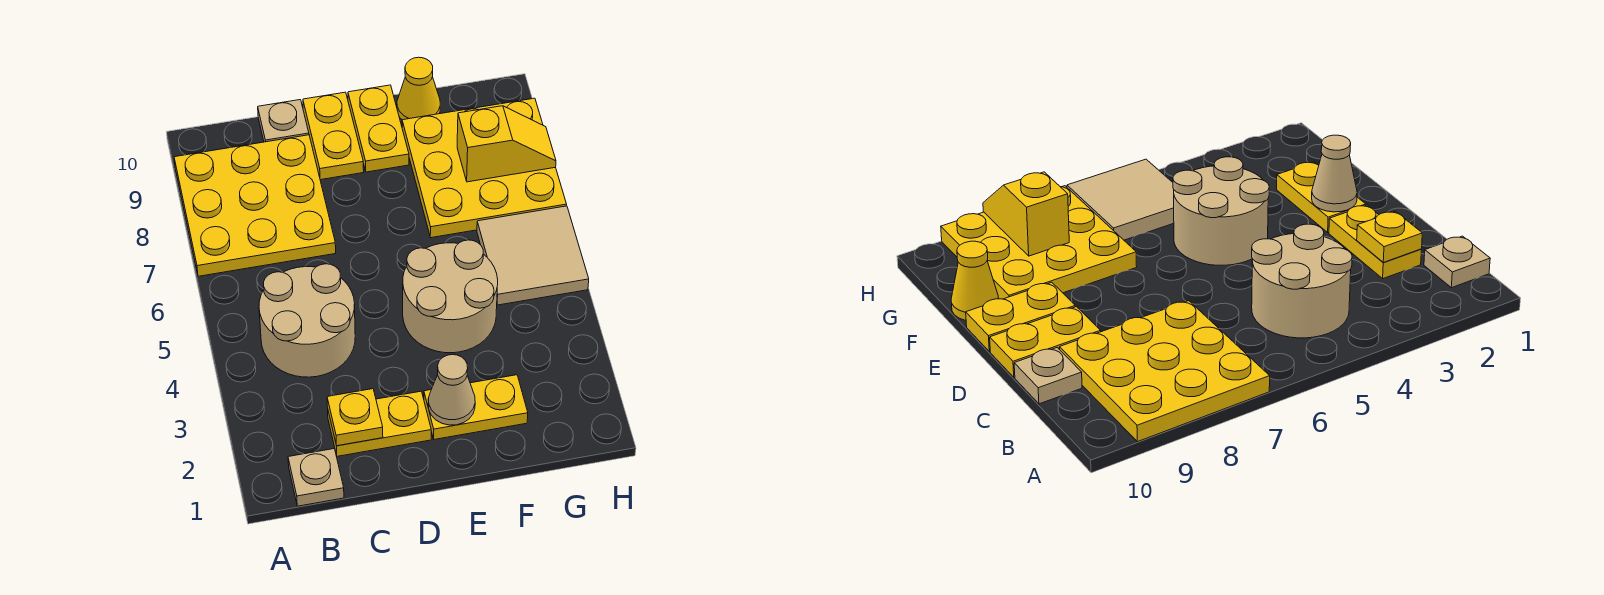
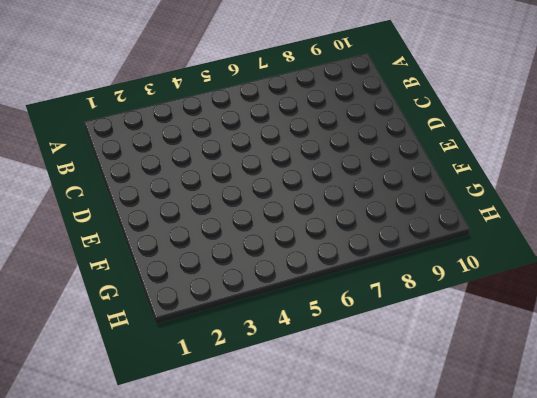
none -> yellow 3x3 plate [174,135,336,276]
none -> tan 1x1 plate [288,449,344,506]
none -> tan 2x2 round brick [259,264,355,377]

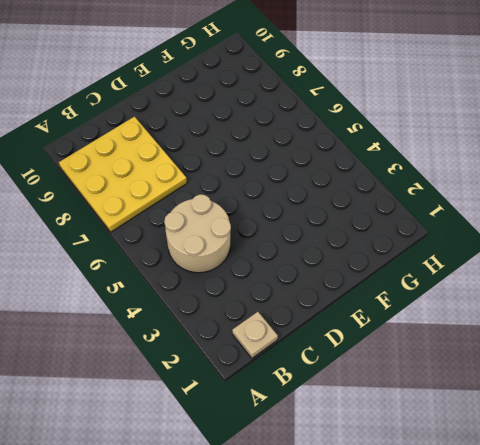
none -> yellow 1x2 plate [328,391,431,456]
none -> tan 1x1 plate [258,100,309,142]
none -> yellow 1x2 plate [303,92,364,180]

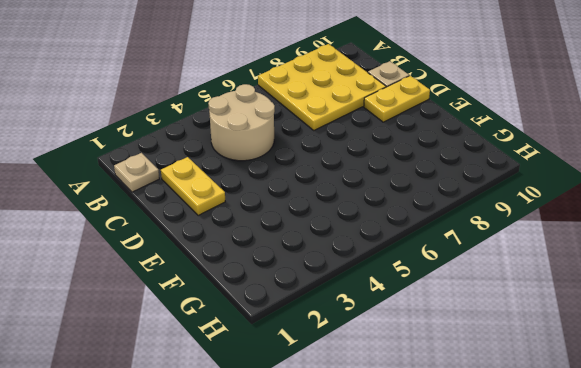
none -> yellow 1x2 plate [424,375,528,439]
none -> tan 2x2 round brick [403,240,498,353]
none -> yellow 1x2 plate [348,85,409,172]

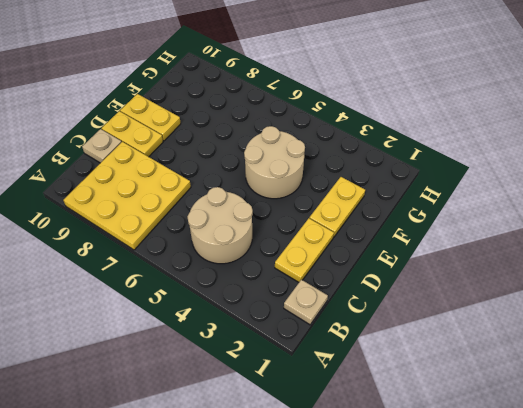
none -> yellow 3x3 plate [402,98,567,238]
none -> yellow 1x1 cone [397,57,440,120]
none -> tan 2x2 tile [477,206,589,305]

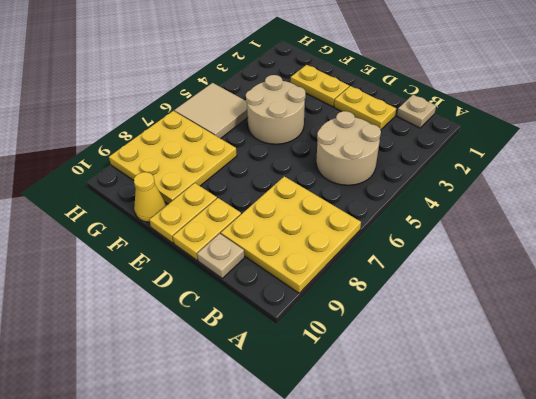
none -> yellow 1x1 plate [327,389,383,446]
none -> tan 1x1 cone [428,355,475,425]
none -> yellow 1x2 slope [457,106,556,182]

